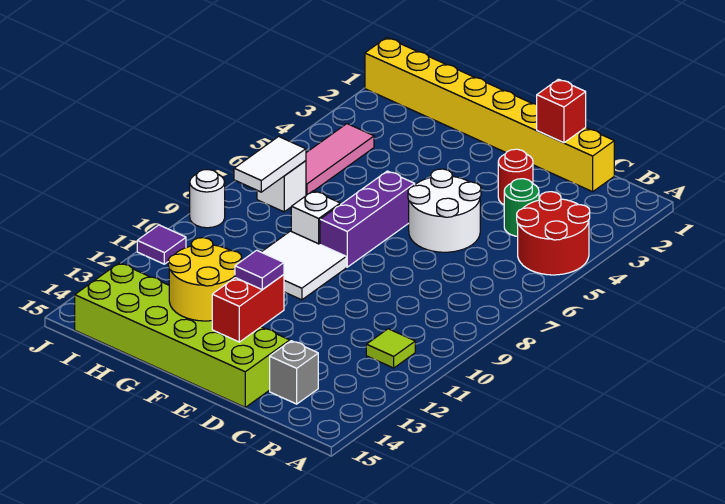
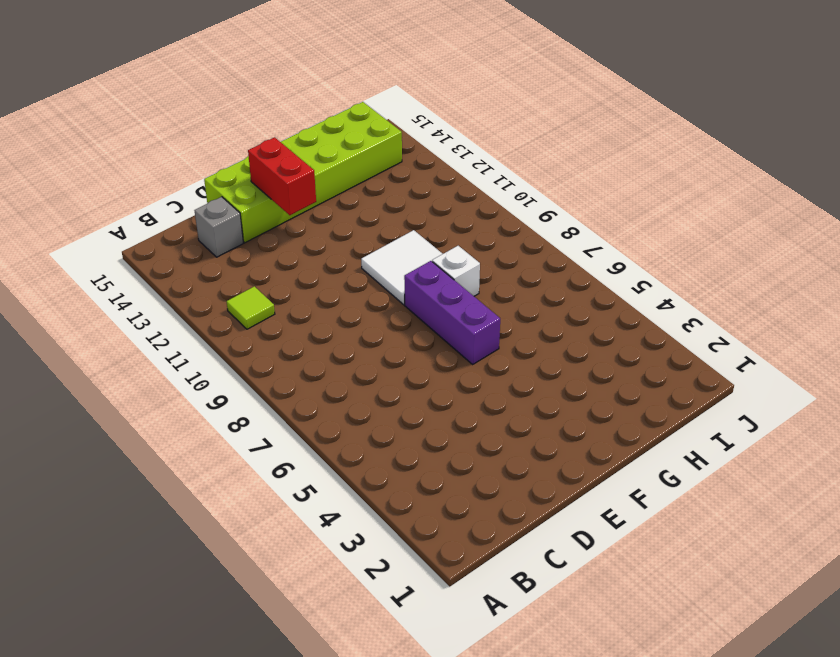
none -> red 2x2 round brick [517,192,590,275]
none -> yellow 1x8 brick [365,38,614,192]
none -> green 1x1 round brick [504,179,539,236]

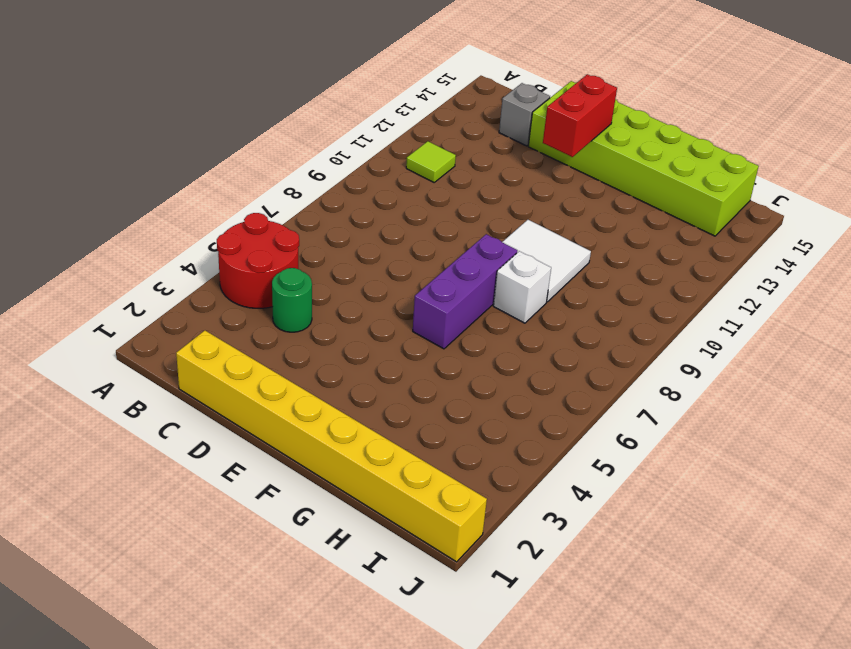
none -> red 1x1 round brick [498,149,533,205]
none -> white 2x2 round brick [408,169,481,252]
none -> pink 1x3 tile [306,124,374,195]

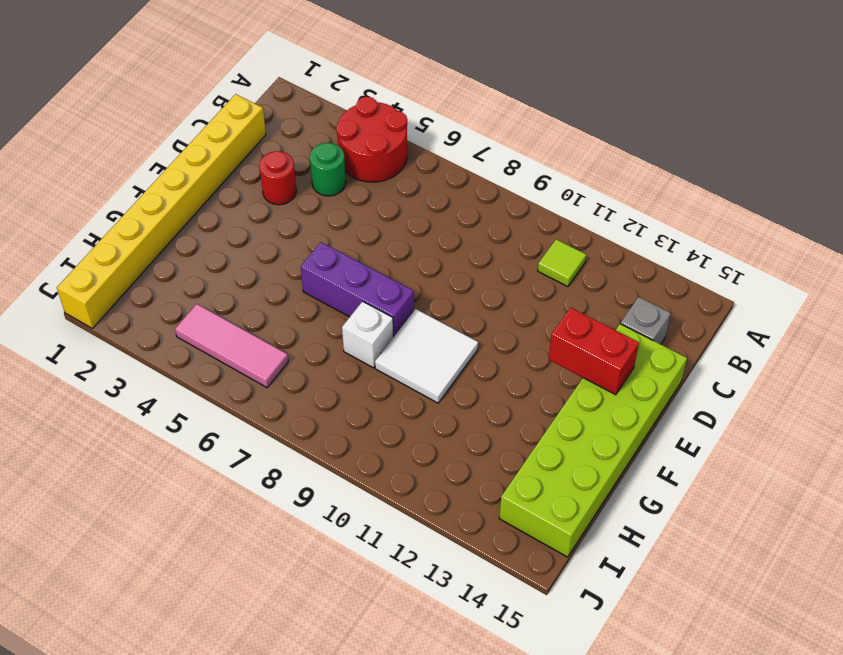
none -> white 2x2 round brick [408,169,481,252]
none -> white 1x1 brick [257,161,306,212]
none -> white 1x1 round brick [190,170,225,228]

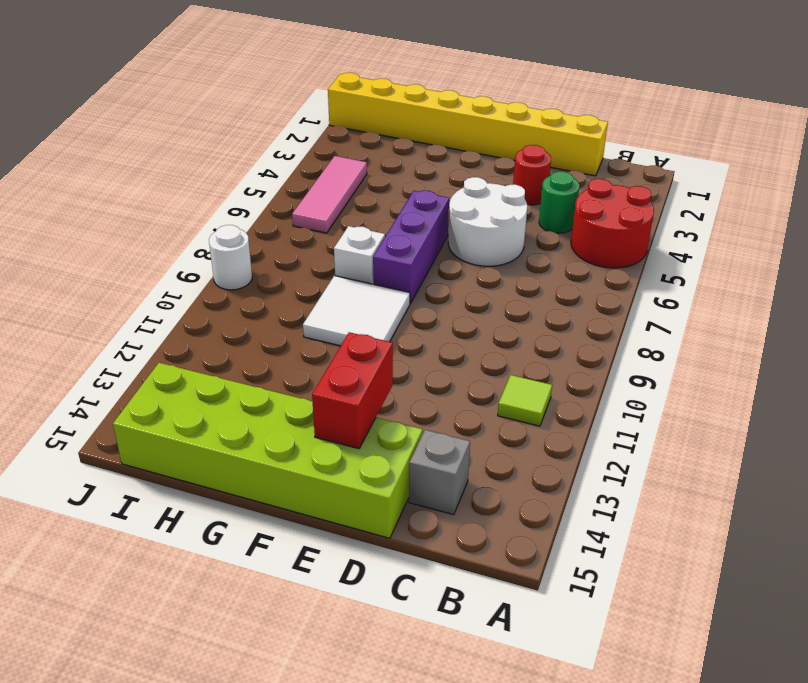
none -> white 1x1 brick [257,161,306,212]
none -> purple 1x1 tile [137,225,186,264]
none -> red 1x1 brick [537,79,586,143]

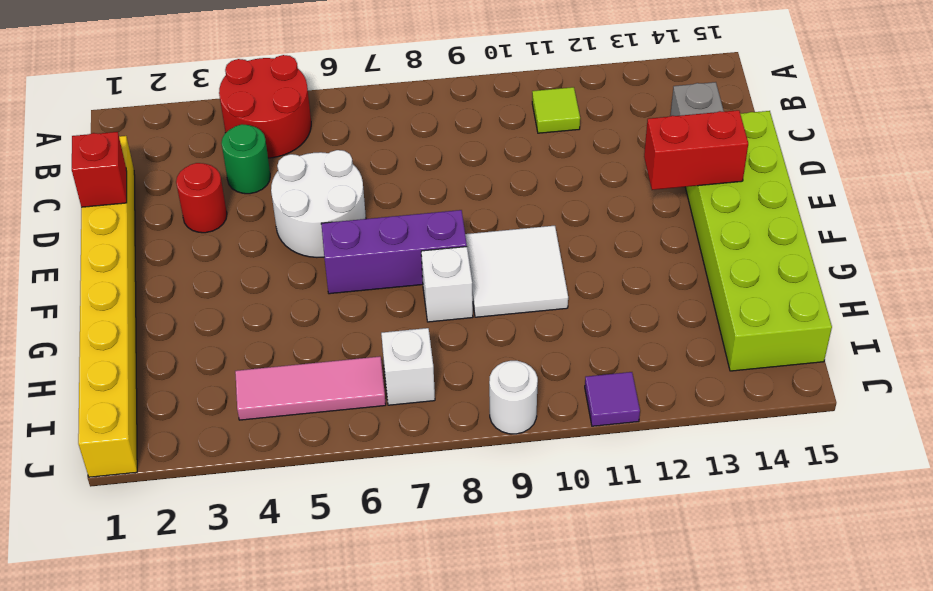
none -> yellow 2x2 round brick [168,238,242,321]
none -> white 1x2 tile [234,137,306,192]
none -> purple 1x1 tile [235,250,284,290]

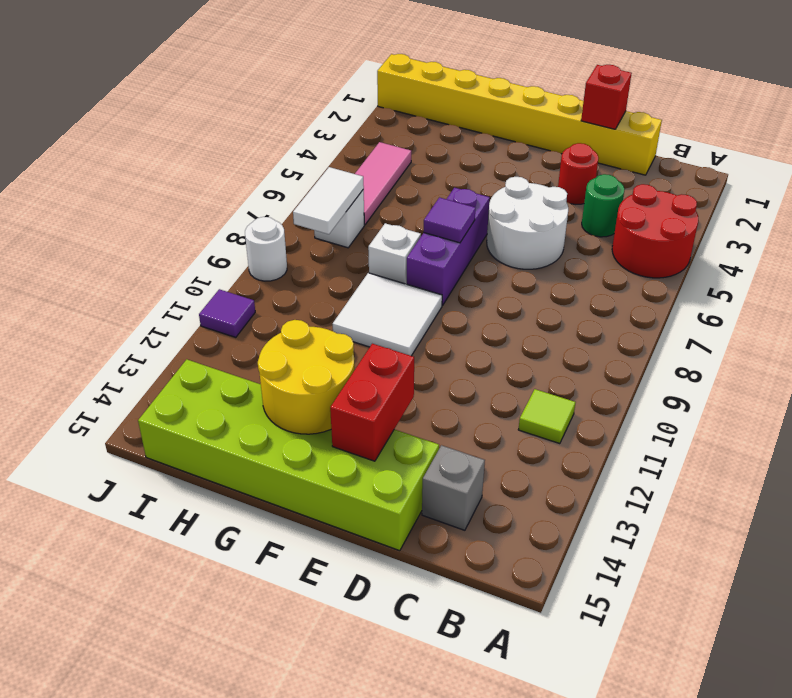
purple 1x1 tile [424,197,475,243] -> purple 1x1 tile moved to [235,250,284,290]

